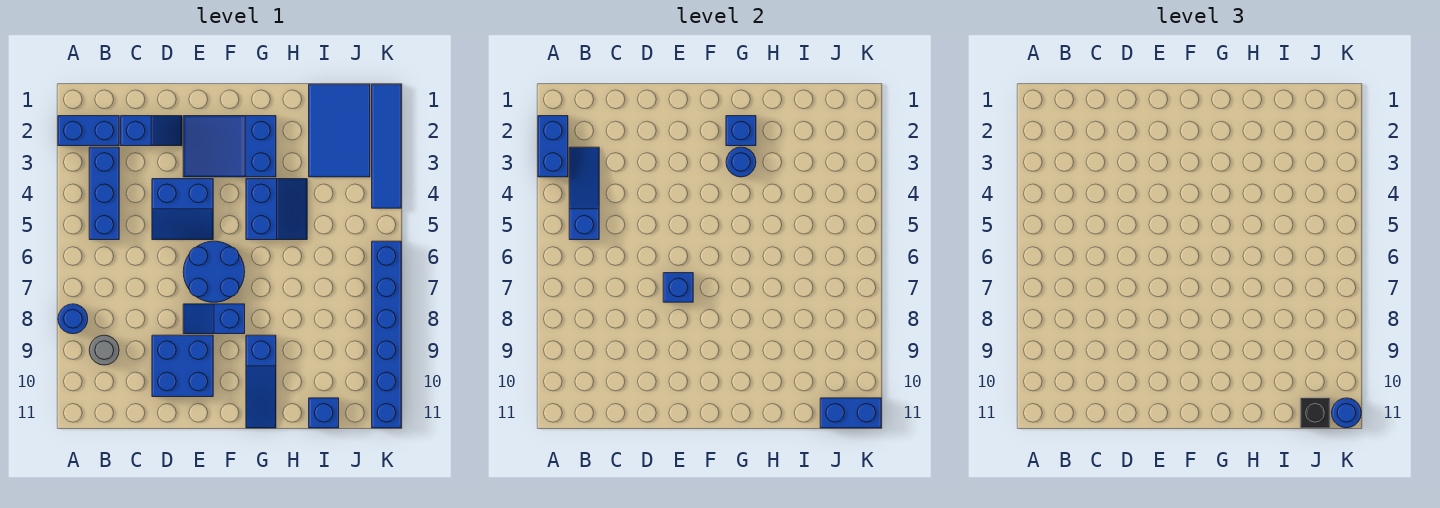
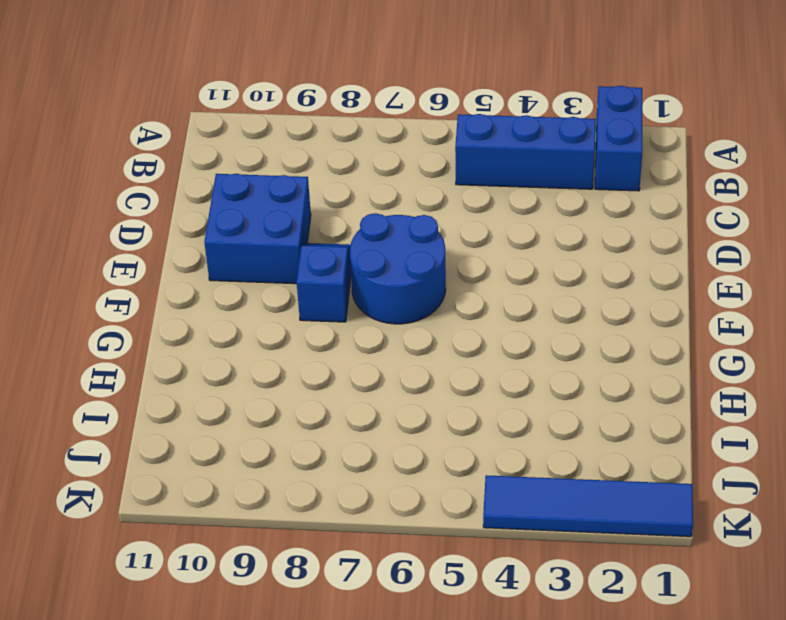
none -> blue 1x1 round brick [58,304,88,334]
none -> grey 1x1 round brick [89,335,119,365]
none -> blue 1x2 slope [121,116,182,146]

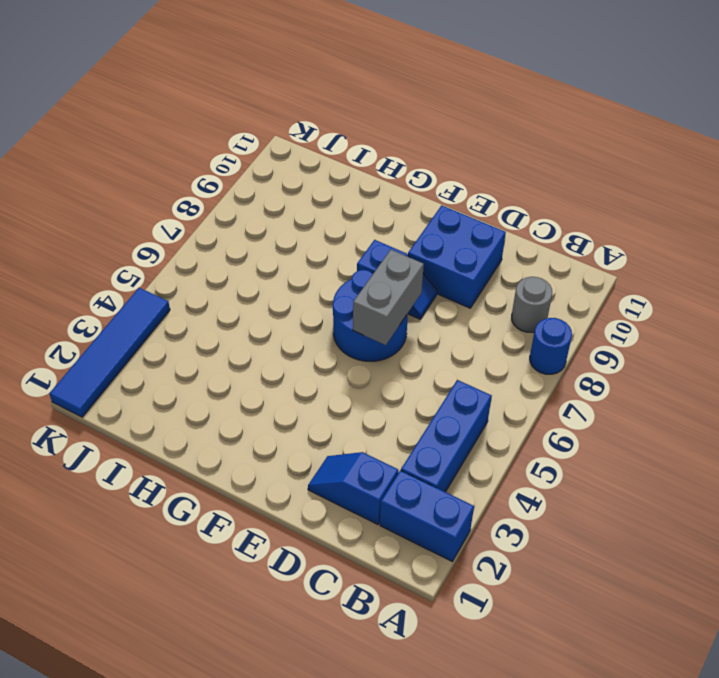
grey 1x2 brick [353,250,424,345] -> blue 1x1 brick [663,273,693,302]
none -> blue 2x2 slope [152,179,213,240]
none -> blue 2x3 slope [183,116,276,177]
none -> blue 2x2 slope [246,179,307,240]

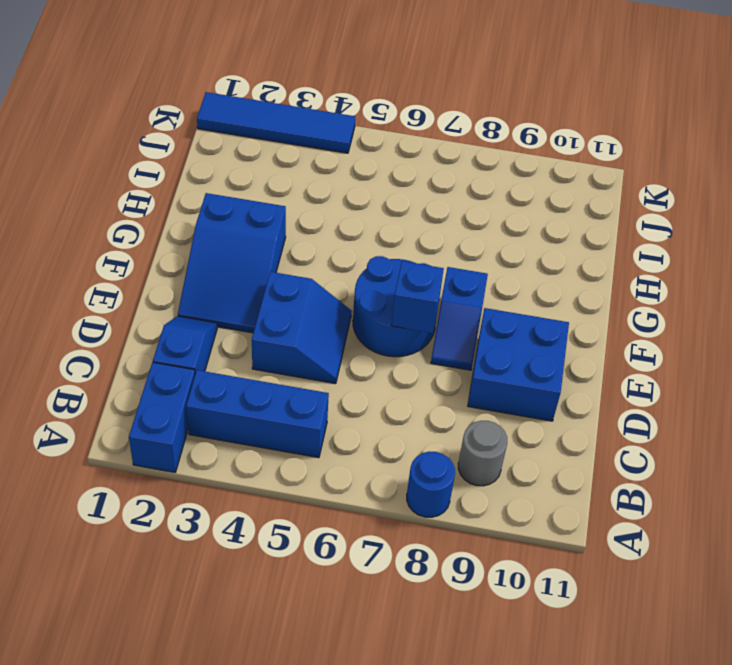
none -> blue 2x2 slope [246,179,307,240]
none -> blue 1x3 slope [246,335,276,428]
none -> blue 2x3 tile [309,84,370,177]

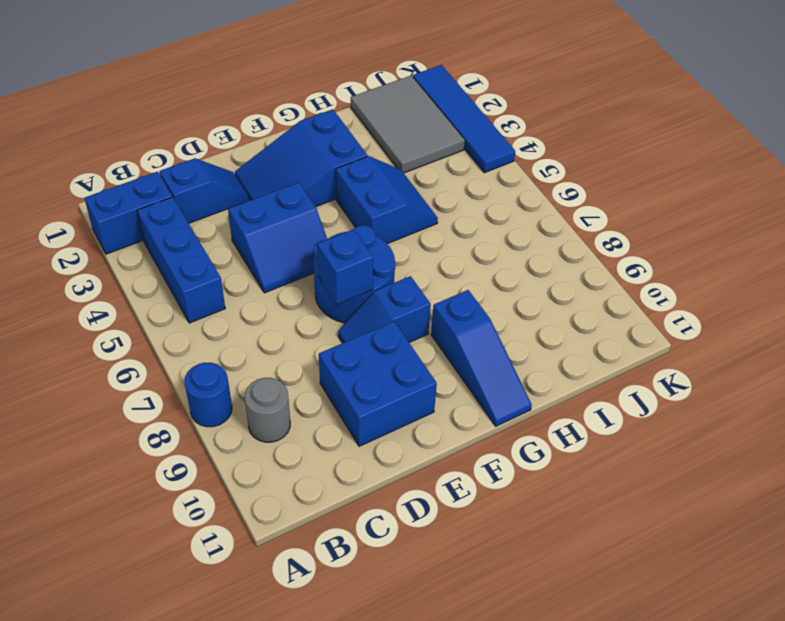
grey 2x3 tile [351,76,465,173] -> blue 2x3 tile [309,84,370,177]
none -> blue 1x1 brick [309,398,339,428]
none -> blue 1x6 brick [372,241,401,428]
none -> blue 1x2 brick [538,116,568,177]

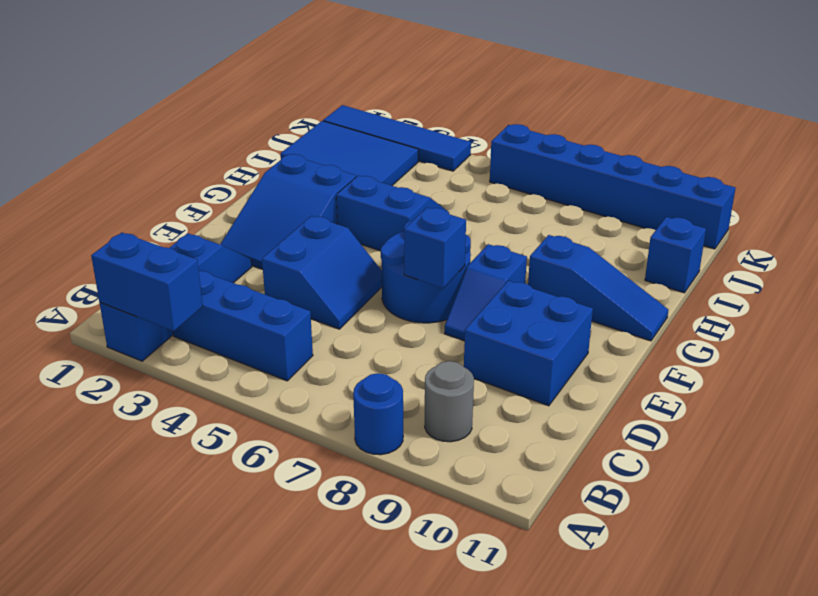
none -> blue 1x3 slope [569,147,599,240]
none -> blue 1x1 brick [726,116,756,146]
none -> blue 1x1 round brick [726,147,756,177]

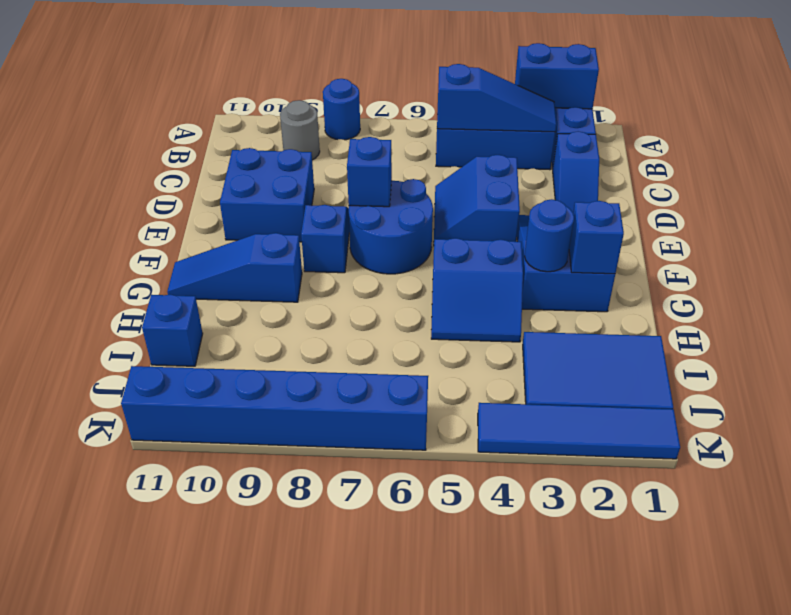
none -> blue 1x2 brick [820,398,881,428]
none -> black 1x1 brick [1300,398,1330,428]
none -> blue 1x1 round brick [1332,398,1361,428]

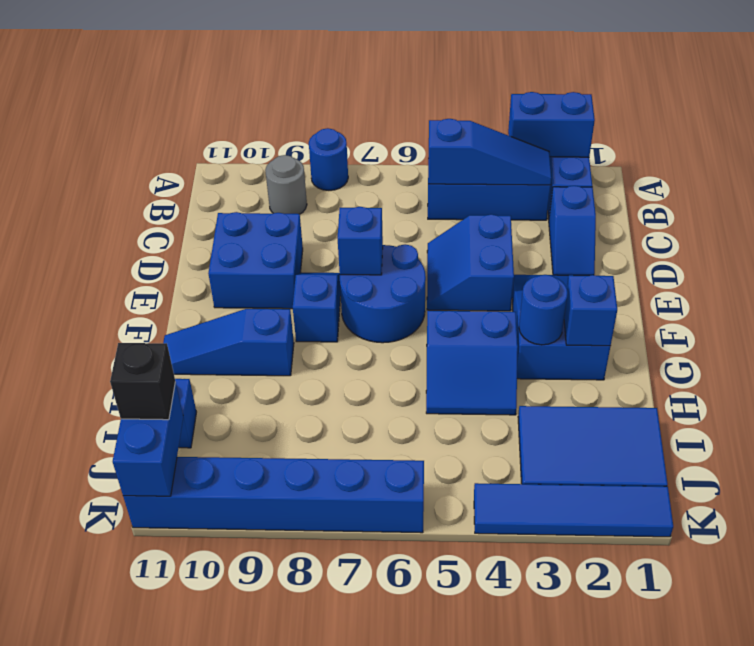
none -> blue 1x1 round brick [1332,398,1361,428]

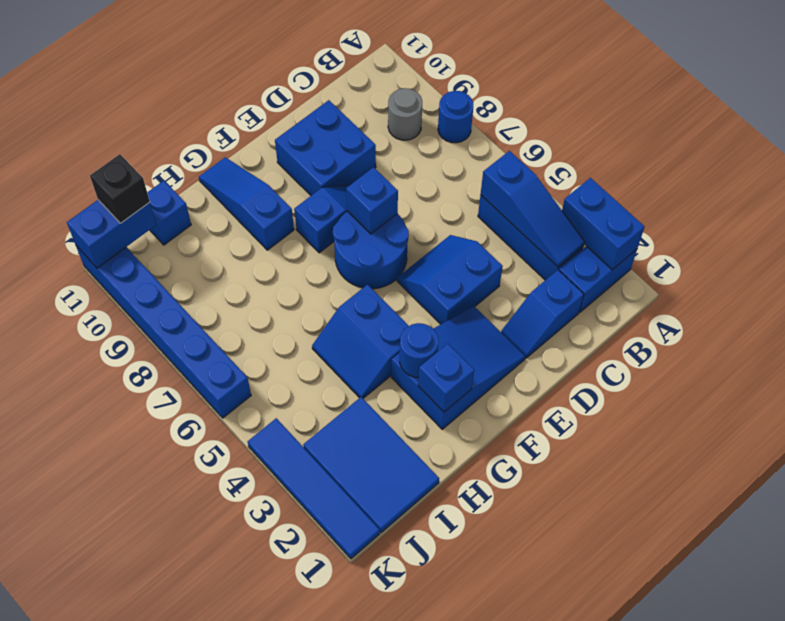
none -> blue 1x1 round brick [1332,398,1361,428]

